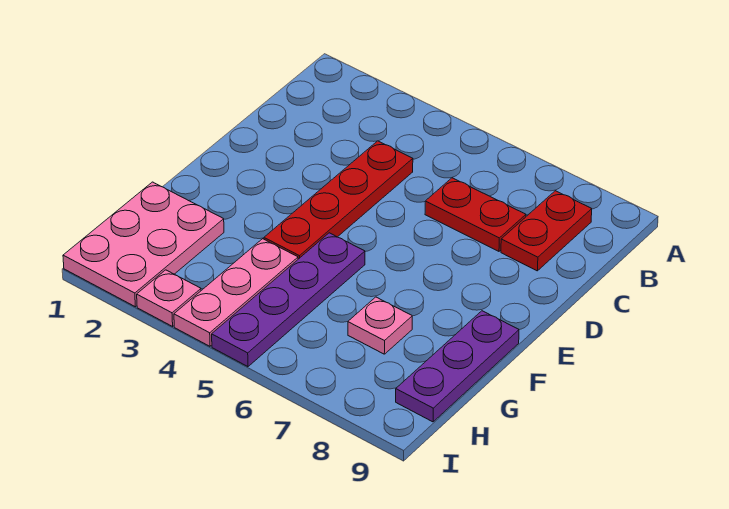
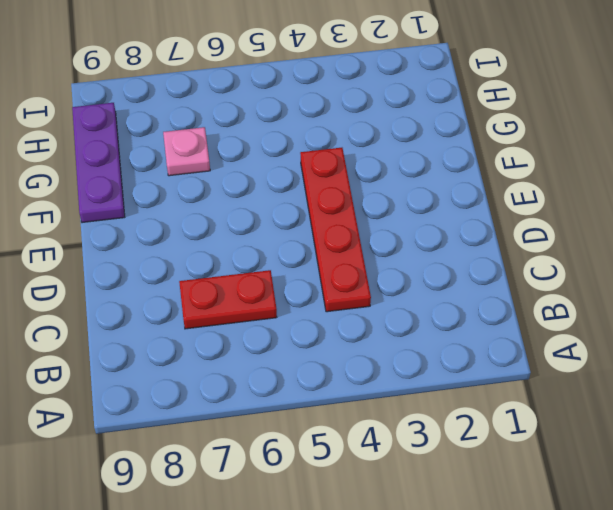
none -> red 1x2 plate [501,191,592,271]
none -> purple 1x4 plate [212,233,365,367]

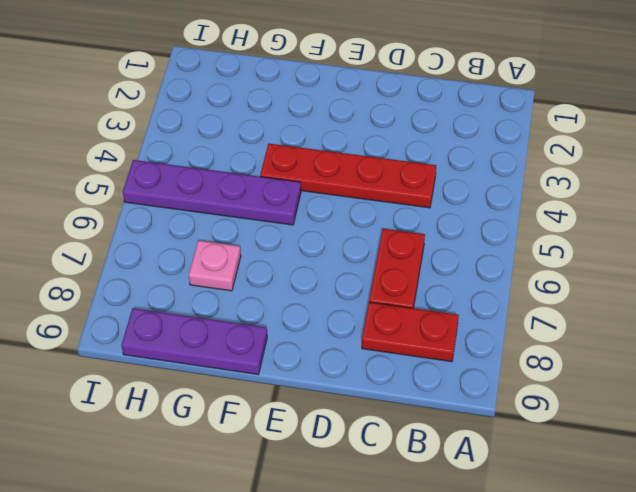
none -> pink 2x3 plate [63,182,224,307]
none -> pink 1x3 plate [174,239,298,346]

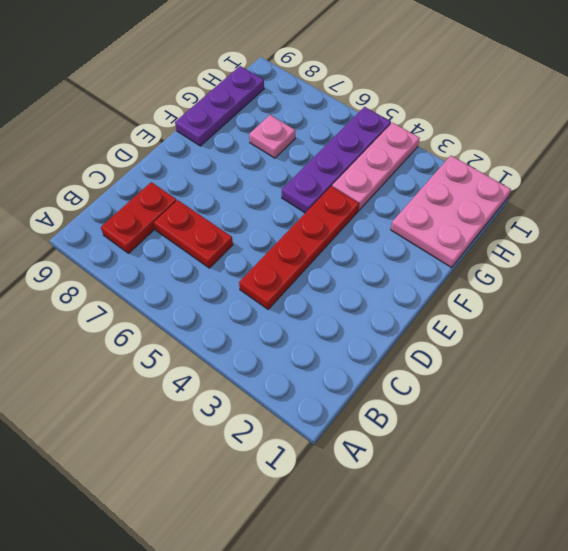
none -> pink 1x1 plate [137,270,201,326]

